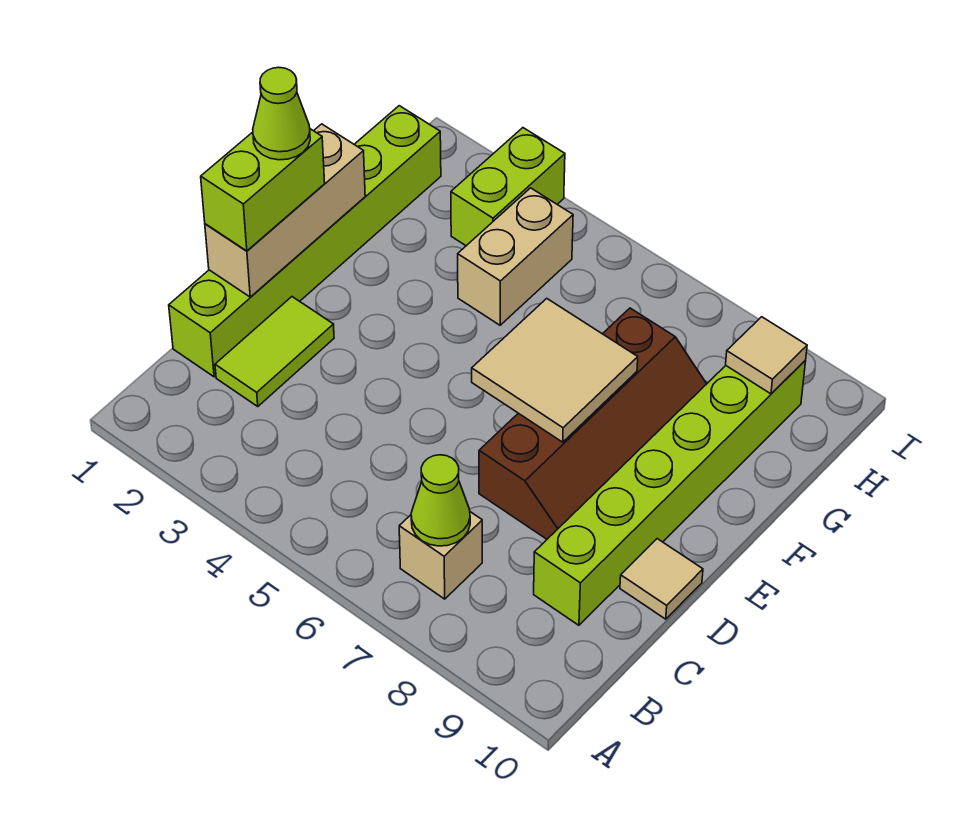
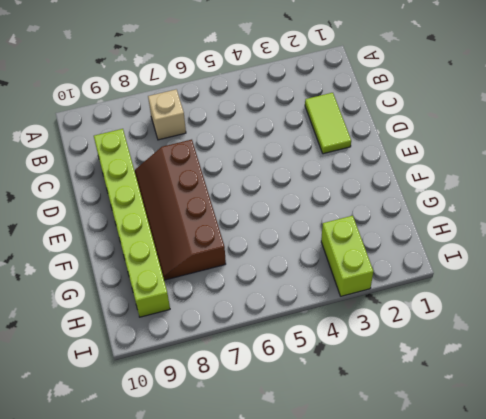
none -> lime 1x6 brick [169,106,441,377]
none -> tan 1x1 tile [620,539,703,619]
none -> tan 1x2 brick [458,188,573,325]

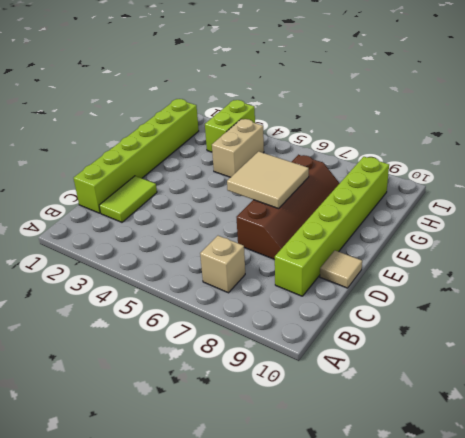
none -> lime 1x1 cone [411,455,470,546]
none -> tan 1x3 brick [205,124,365,297]
none -> tan 1x1 tile [726,317,807,394]

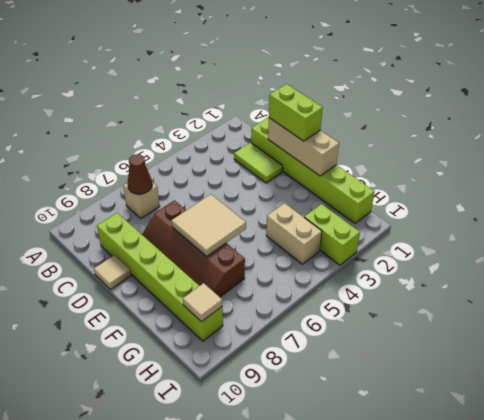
brown 1x1 cone [127,154,152,194] -> lime 1x1 cone [411,455,470,546]
none -> lime 1x1 cone [253,67,310,160]

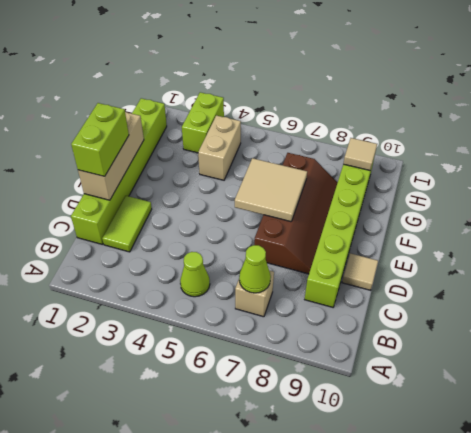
lime 1x1 cone [180,252,210,297] -> lime 1x1 cone moved to [253,67,310,160]

